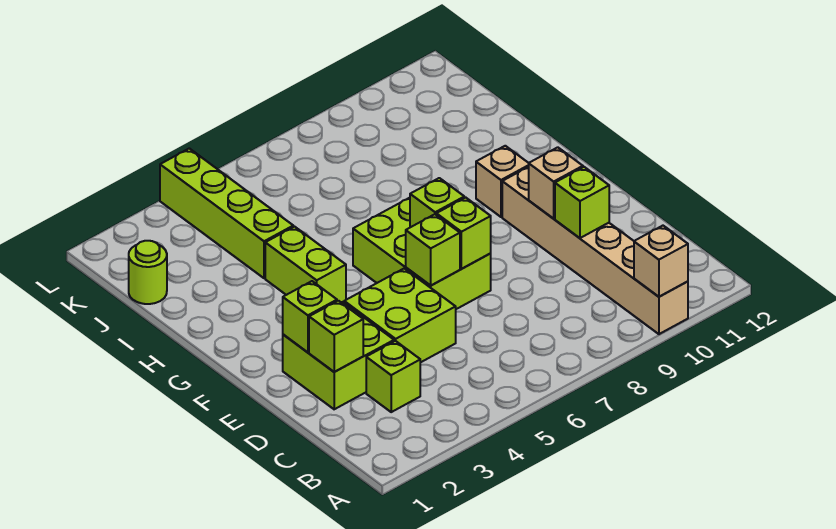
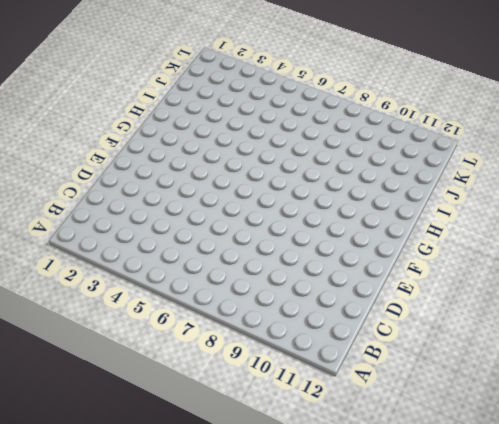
none -> tan 1x6 brick [502,167,688,334]
none -> lime 1x1 brick [366,341,420,412]
none -> lime 2x2 brick [283,302,394,409]

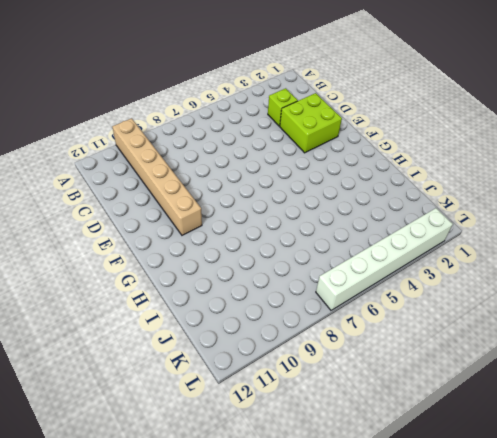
white 1x6 brick [316,208,453,310] -> lime 1x4 brick [160,148,293,278]
none -> lime 2x2 brick [344,268,456,363]
none -> lime 2x3 brick [353,198,491,309]
none -> lime 1x2 brick [265,227,346,303]

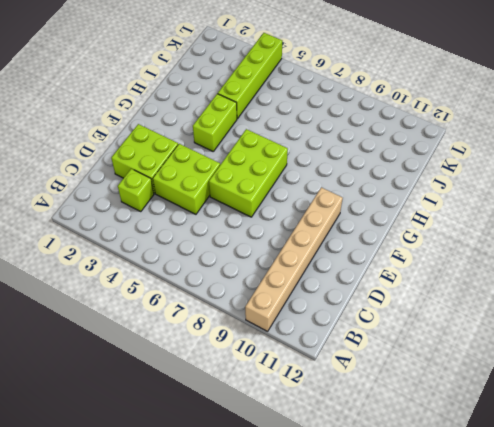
none -> tan 1x1 brick [476,146,529,217]
none -> lime 1x1 round brick [129,241,167,304]
none -> tan 1x1 brick [634,226,688,297]

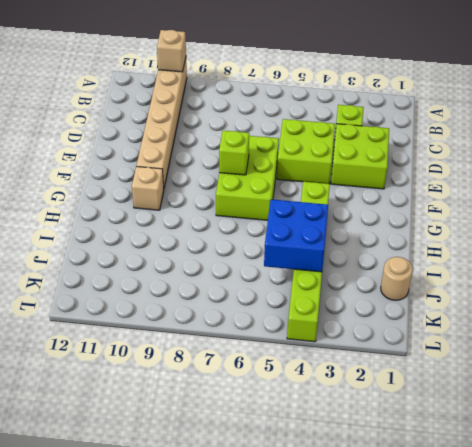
blue 2x2 brick [264,199,328,272] -> none
tan 1x1 round brick [381,257,413,300] -> lime 1x1 round brick [129,241,167,304]
none -> lime 1x1 brick [309,301,363,372]
none -> lime 1x1 brick [555,167,609,238]
none -> lime 1x1 brick [283,281,337,352]

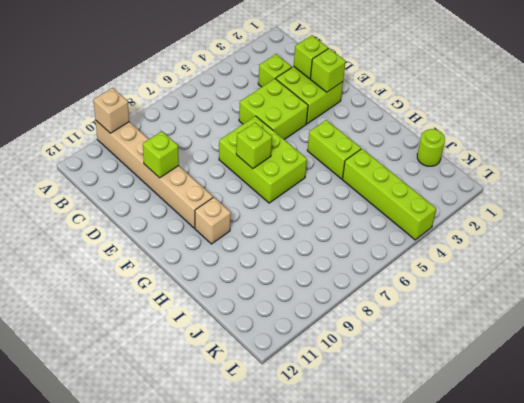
none -> lime 1x1 brick [406,214,460,286]
none -> lime 1x1 brick [436,197,491,269]
none -> tan 1x1 brick [529,147,583,219]

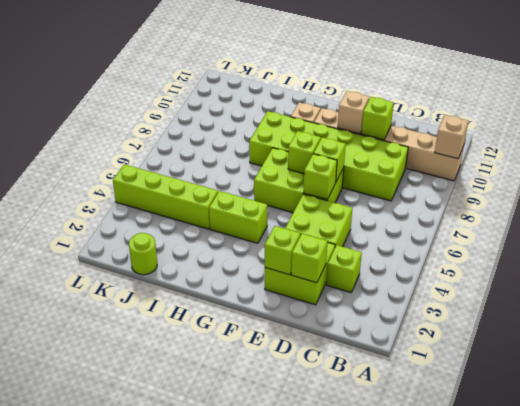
lime 2x6 brick [249,111,408,201] -> none

